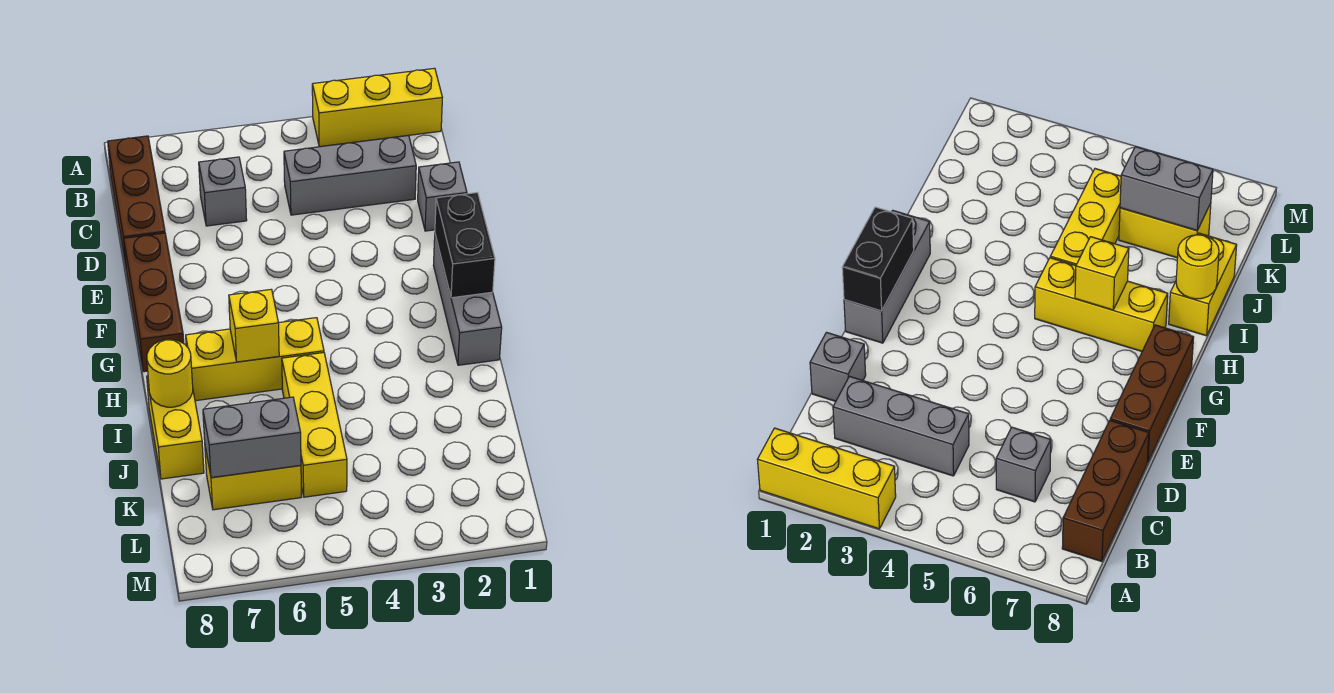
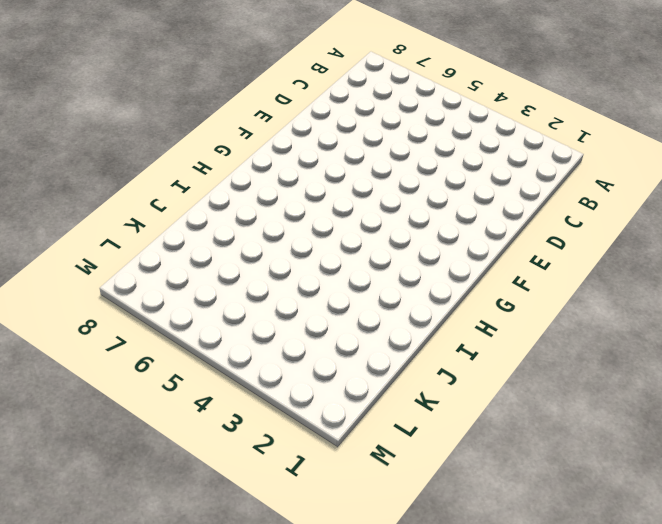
none -> yellow 1x3 brick [312,68,442,147]
none -> brown 1x3 brick [108,136,165,265]
none -> grey 1x3 brick [284,136,416,215]

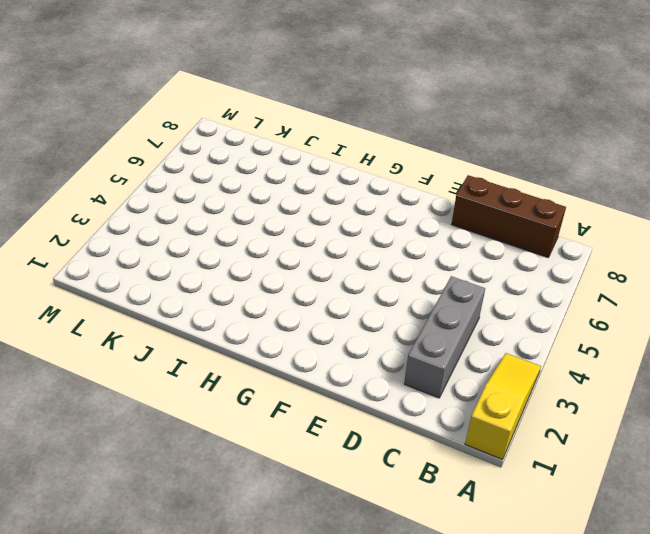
yellow 1x3 slope [465,353,541,459] -> yellow 1x3 brick [312,68,442,147]
none -> grey 1x1 brick [199,157,247,226]
none -> grey 1x1 brick [418,162,467,231]
none -> brown 1x3 brick [124,233,184,372]

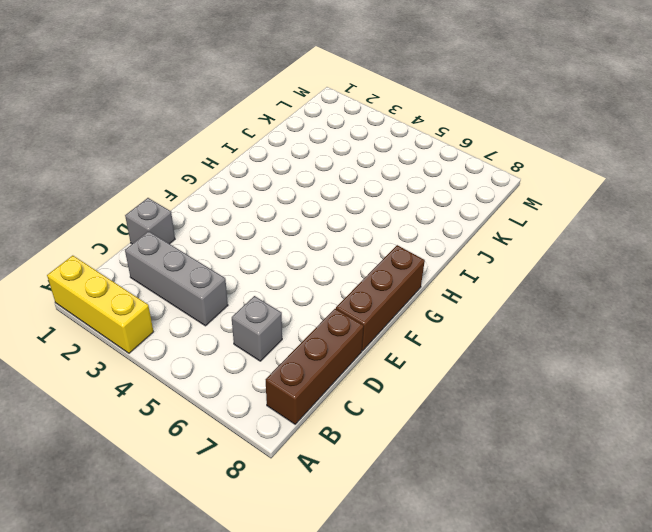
none -> grey 1x3 brick [433,235,502,365]
none -> yellow 1x3 brick [186,318,324,401]
none -> yellow 1x3 brick [282,353,347,497]

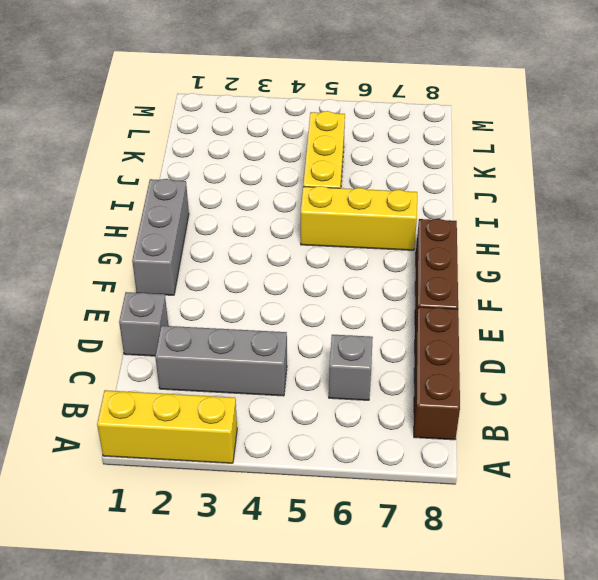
none -> yellow 1x2 brick [147,376,204,479]
none -> yellow 1x2 brick [205,447,301,510]
none -> black 1x2 brick [435,193,495,298]

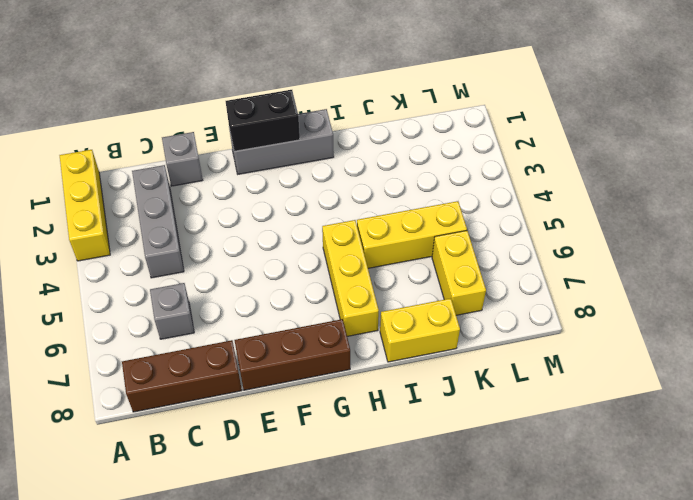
none -> yellow 1x1 brick [229,289,279,362]
none -> yellow 1x1 round brick [147,339,193,407]
none -> grey 1x2 brick [203,397,301,478]

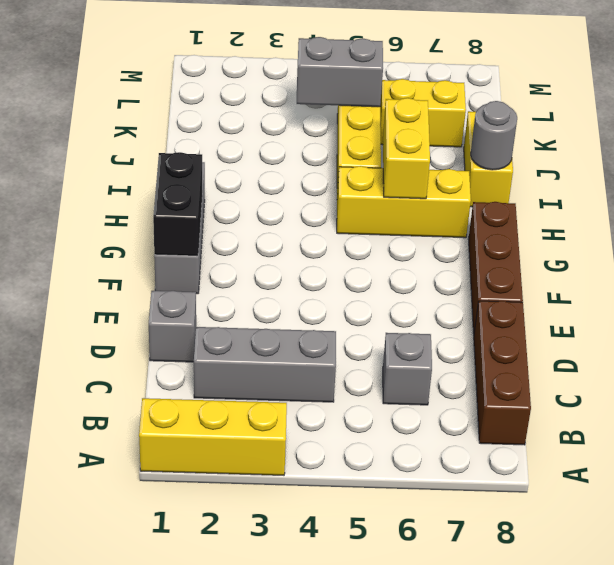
yellow 1x2 brick [383,98,430,199] -> yellow 1x1 brick [229,289,279,362]
grey 1x1 round brick [471,101,517,170] -> yellow 1x1 round brick [147,339,193,407]
grey 1x2 brick [297,37,383,107] -> grey 1x2 brick moved to [203,397,301,478]

